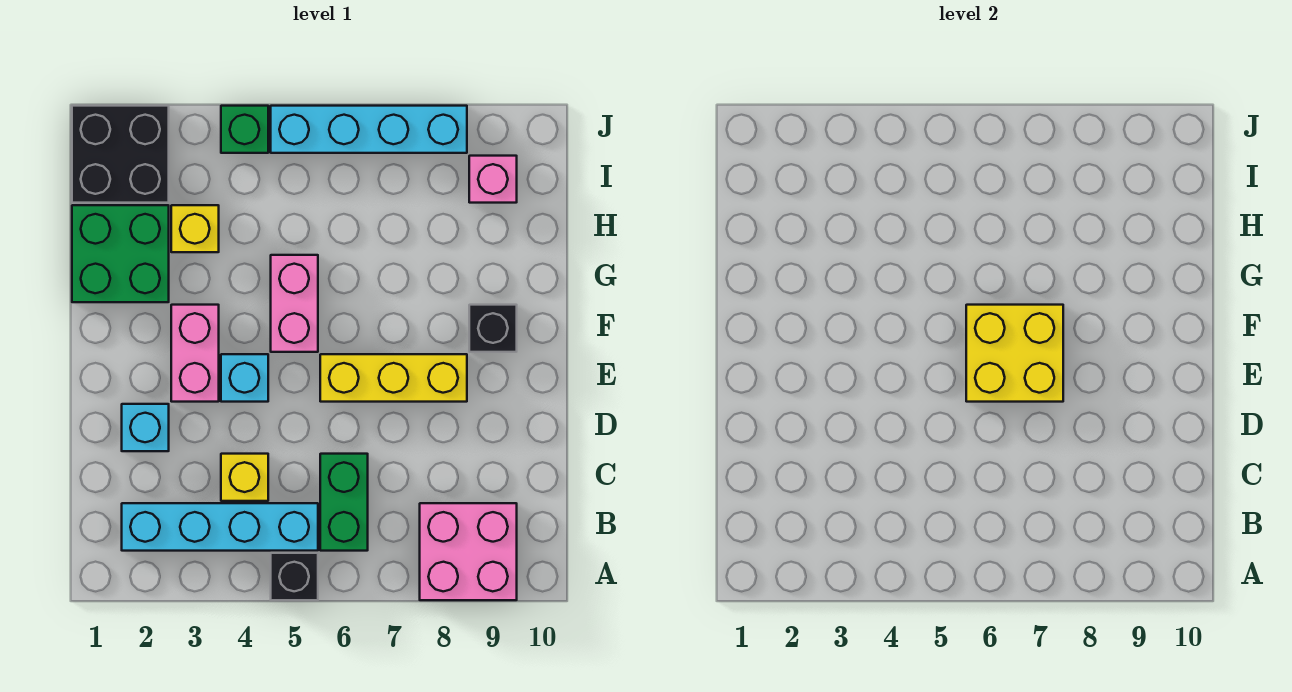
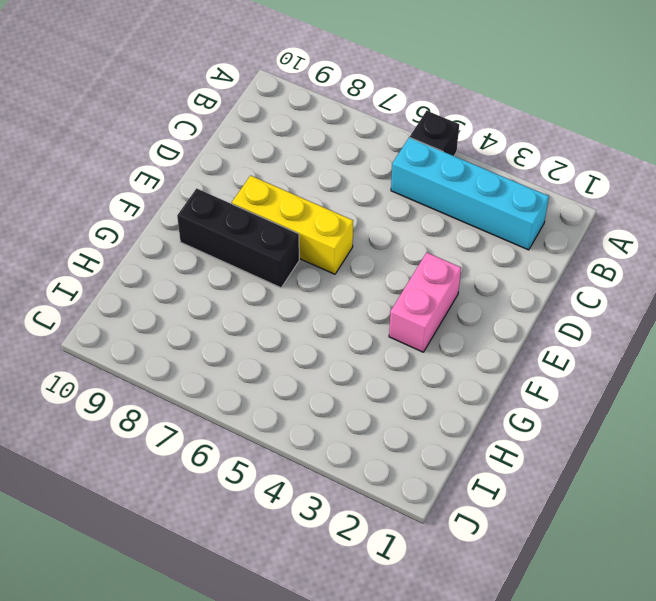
black 1x3 brick [177,188,299,288] -> black 1x1 brick [469,305,517,352]
none -> pink 2x2 brick [420,503,517,600]
none -> green 1x2 brick [320,454,368,551]
none -> yellow 1x1 brick [221,454,268,501]

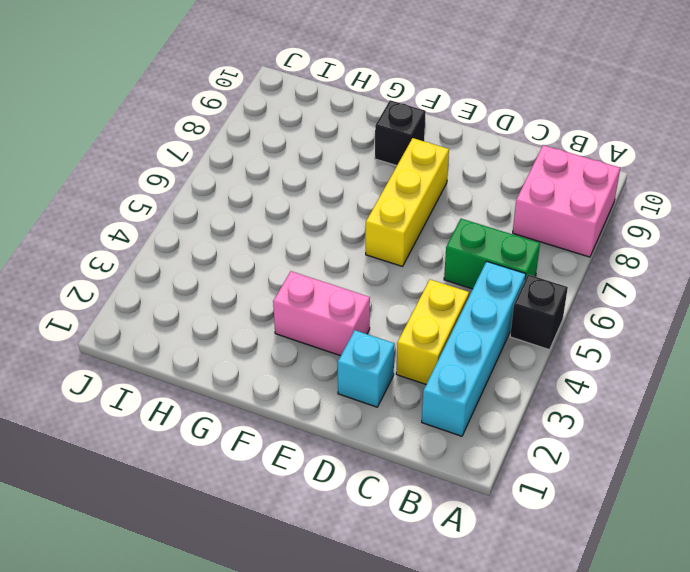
yellow 1x2 brick [396,280,469,384] -> yellow 1x1 brick [221,454,268,501]
none -> cyan 1x1 brick [221,354,268,402]
none -> pink 1x2 brick [271,255,318,352]
none -> green 2x2 brick [72,205,169,302]

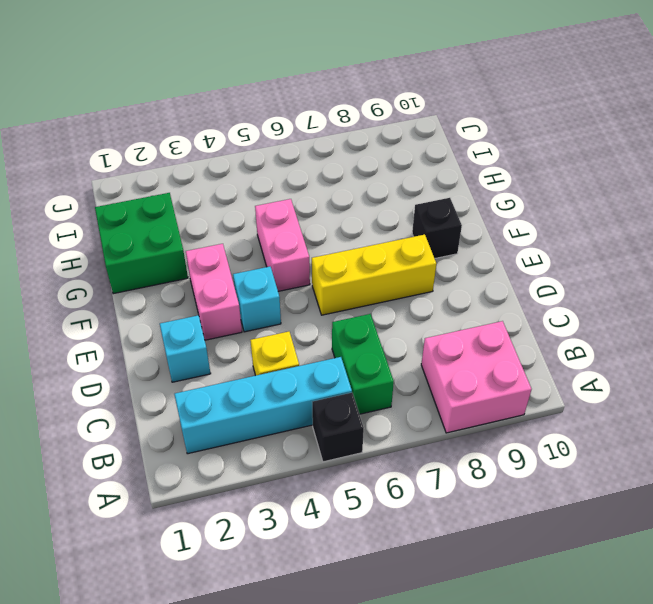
none -> yellow 1x1 brick [171,205,219,252]
none -> black 2x2 brick [72,106,169,203]
none -> pink 1x1 brick [469,156,517,203]

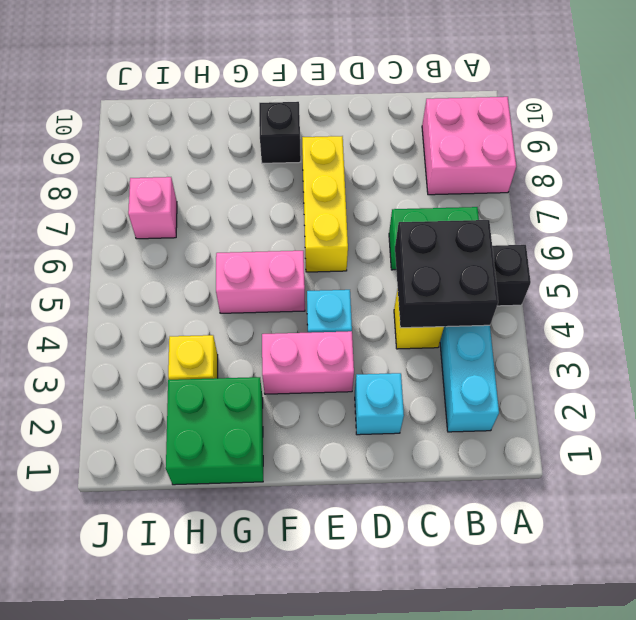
black 2x2 brick [395,220,498,328] -> black 2x2 brick moved to [72,106,169,203]
pink 1x1 brick [128,177,177,239] -> pink 1x1 brick moved to [469,156,517,203]
none -> green 1x1 brick [221,106,268,153]
none -> cyan 1x4 brick [271,106,467,153]
none -> yellow 2x2 brick [966,305,1063,402]

